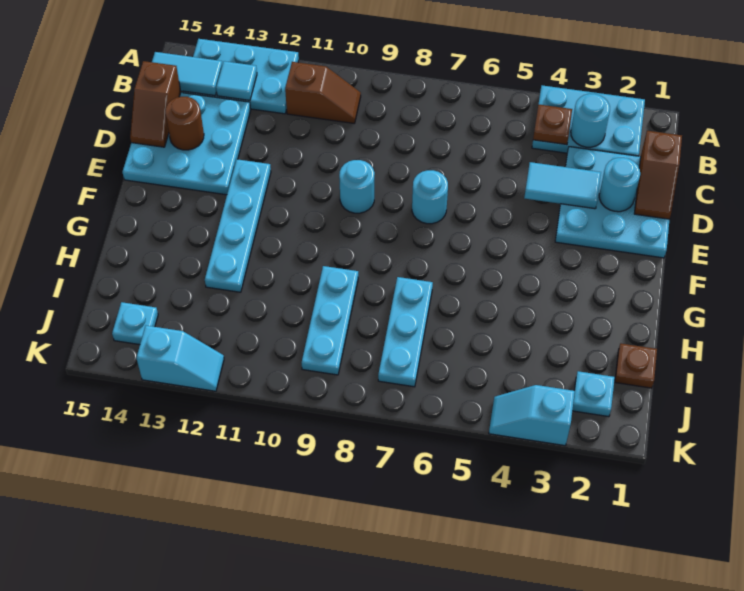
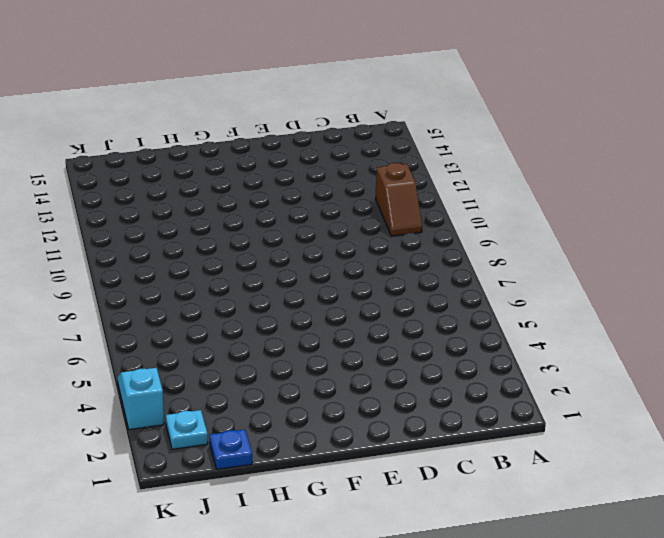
blue 1x1 plate [210,430,252,469] -> brown 1x1 plate [615,344,657,388]
none -> cyan 2x3 plate [532,85,645,156]
none -> cyan 2x3 plate [183,39,299,114]
none -> cyan 3x3 plate [555,147,670,258]

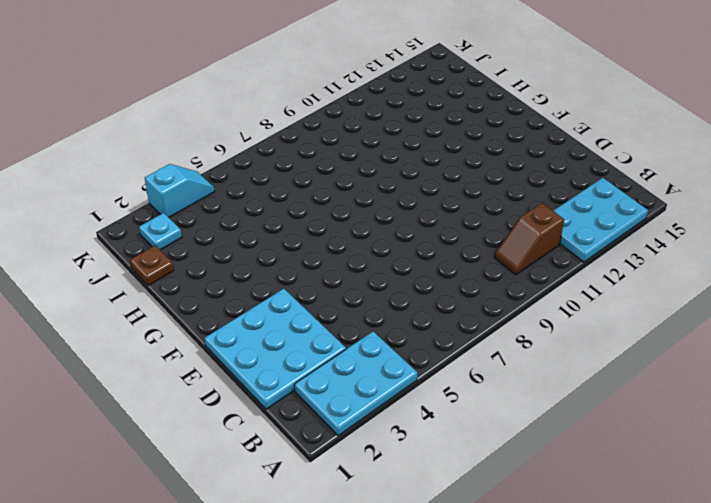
none -> cyan 3x3 plate [123,93,251,195]
none -> cyan 1x1 round brick [412,170,448,224]
none -> cyan 1x1 round brick [339,160,375,213]

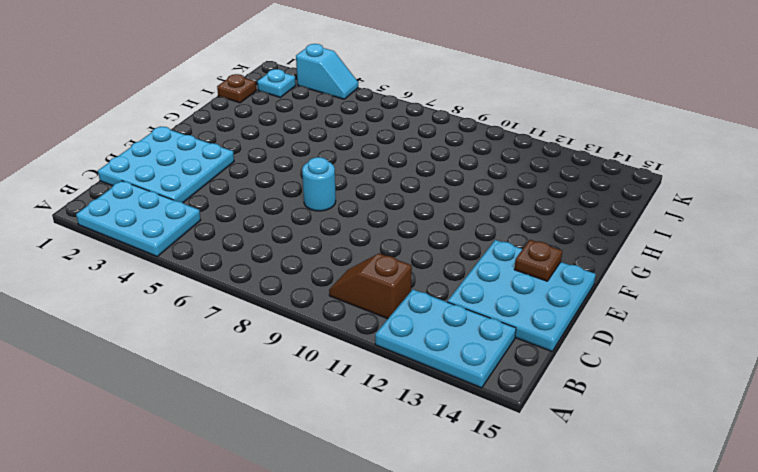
brown 1x1 plate [514,240,562,281] -> brown 1x1 plate moved to [533,104,572,145]
none -> cyan 1x1 round brick [339,160,375,213]
none -> cyan 1x4 plate [205,159,271,292]
none -> cyan 1x3 plate [378,277,433,387]

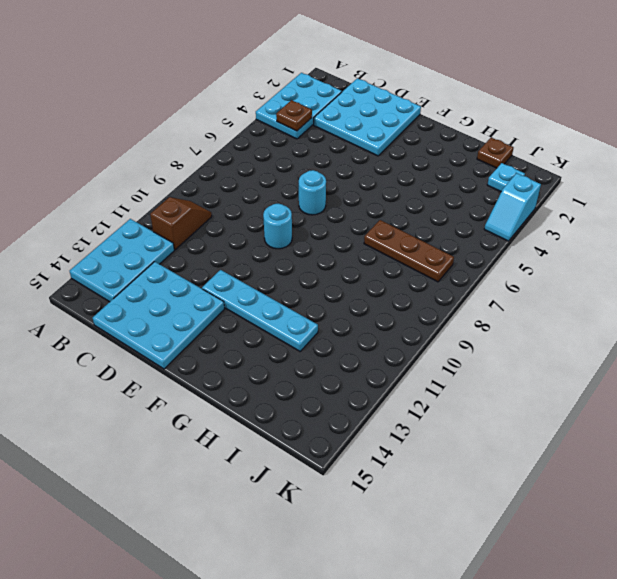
brown 1x3 plate [364,220,454,282] -> cyan 1x3 plate [378,277,433,387]
none -> cyan 1x3 plate [302,266,358,375]
none -> cyan 1x1 plate [112,302,158,345]
none -> cyan 1x2 slope [136,326,224,391]

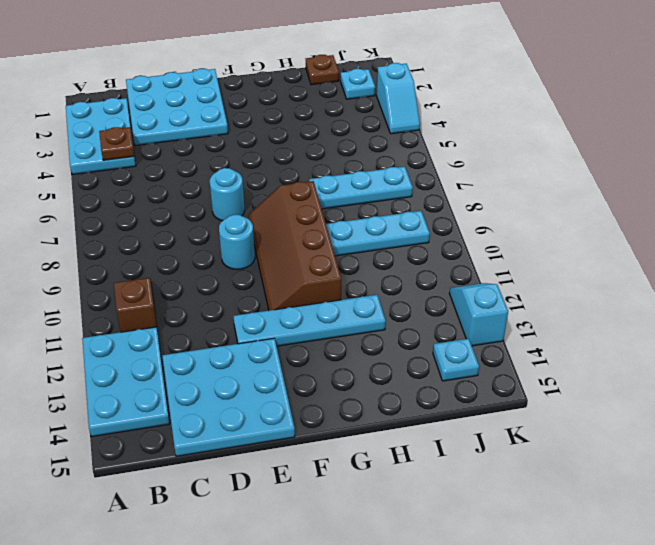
brown 2x4 slope [248,181,341,310] -> none
none -> cyan 1x1 round brick [571,94,610,147]
none -> cyan 1x1 tile [216,61,257,100]
none -> cyan 1x2 tile [152,52,222,96]

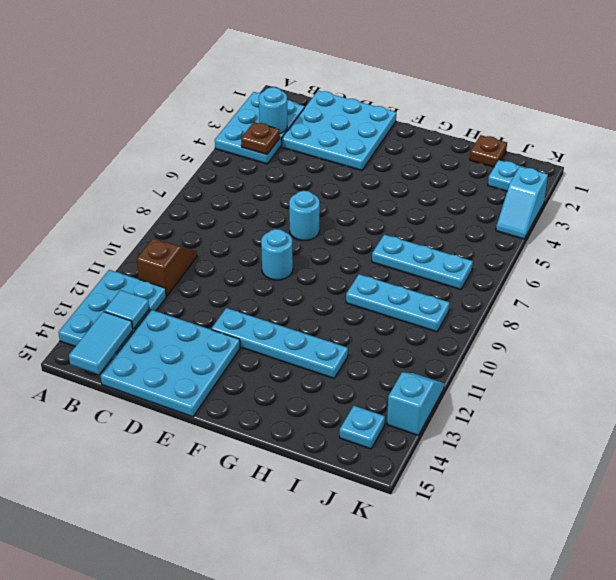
none -> brown 1x2 slope [634,131,682,219]
none -> brown 1x2 slope [130,61,181,147]
none -> cyan 1x1 round brick [599,158,640,212]

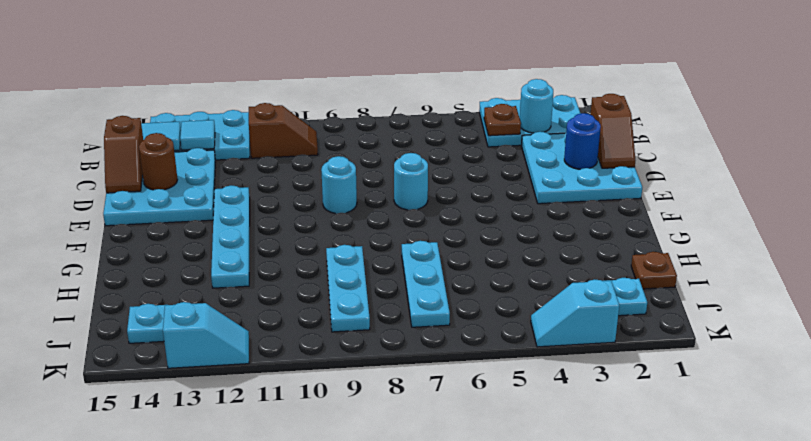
blue 1x1 round brick [564,113,601,169] -> cyan 1x1 round brick [599,158,640,212]
none -> cyan 1x2 tile [524,162,601,209]

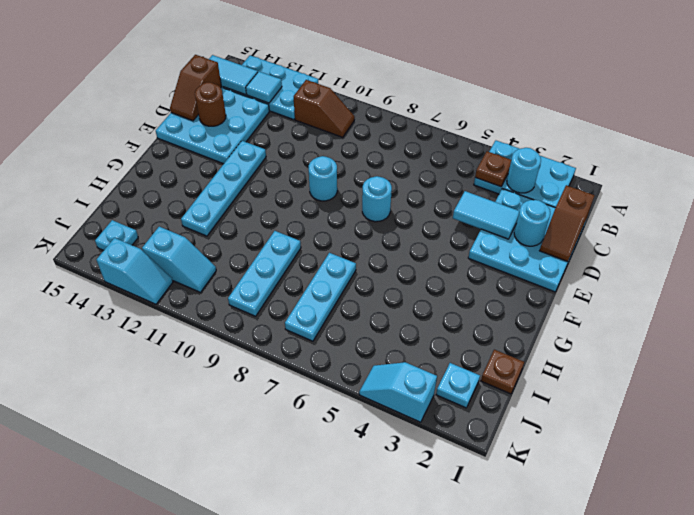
cyan 1x2 slope [142,227,216,292] -> none

